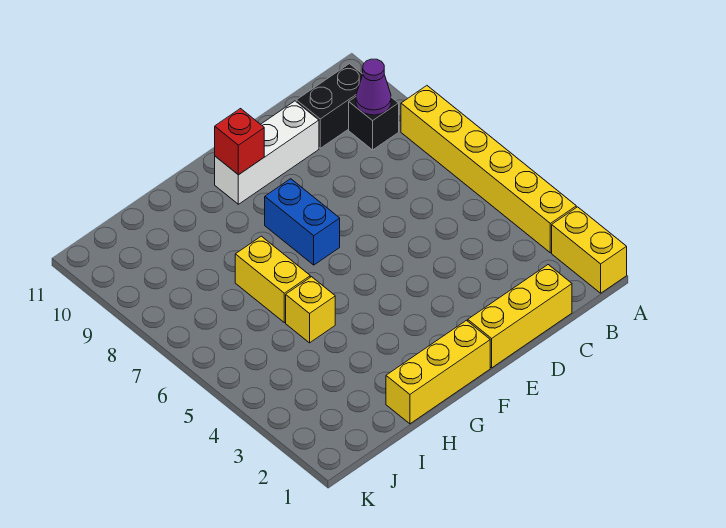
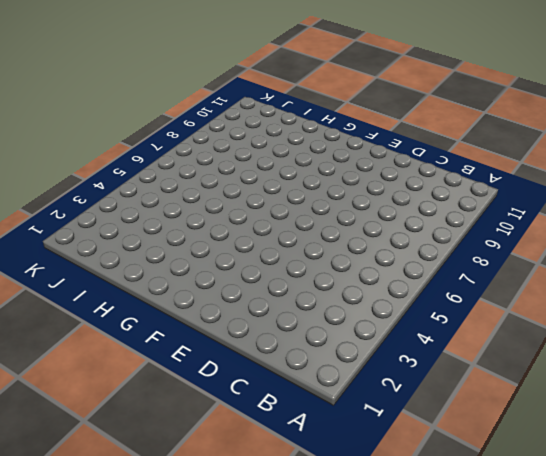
none -> yellow 1x2 brick [552,207,627,293]
none -> yellow 1x6 brick [401,86,576,253]
none -> black 1x1 brick [349,97,399,150]

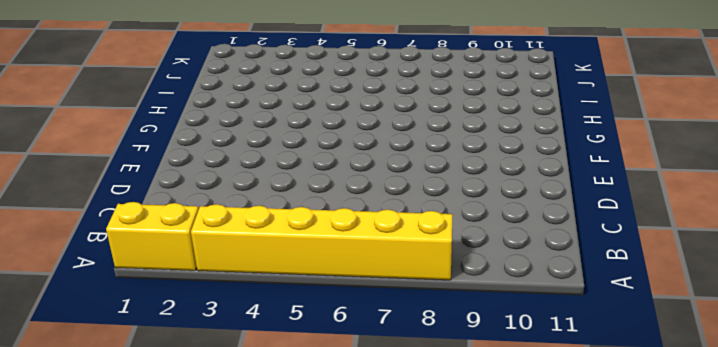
none -> black 1x1 brick [349,97,399,150]
none -> black 1x2 brick [296,64,363,148]
none -> yellow 1x3 brick [468,265,572,368]

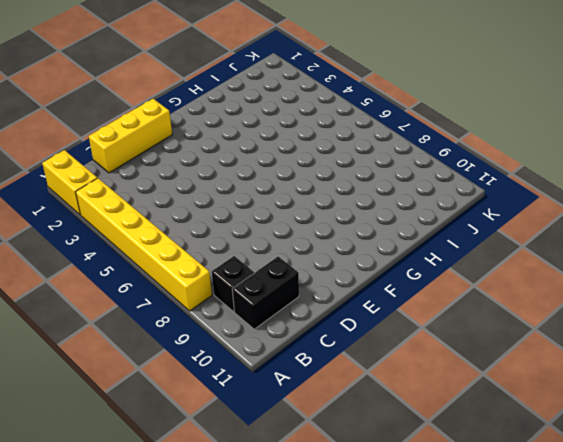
none -> white 1x3 brick [215,101,319,204]
none -> yellow 1x3 brick [386,320,490,424]
none -> blue 1x2 brick [265,179,340,265]

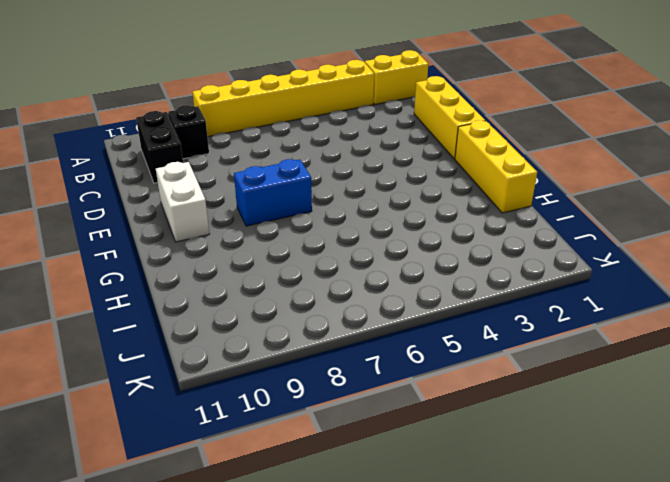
white 1x2 brick [156,162,209,242] -> white 1x3 brick [215,101,319,204]
none -> yellow 1x1 brick [286,277,335,343]
none -> yellow 1x2 brick [235,236,310,323]
none -> purple 1x1 cone [356,59,391,115]

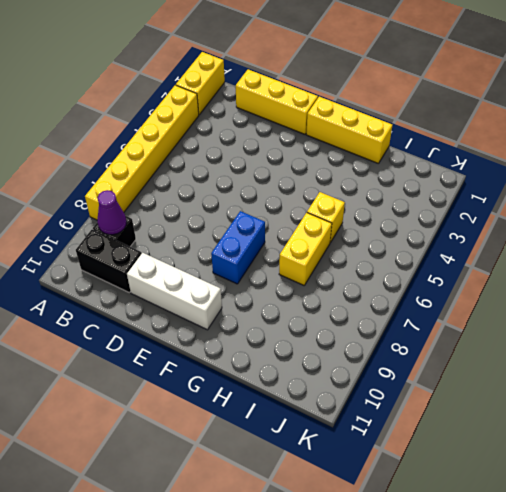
none -> red 1x1 brick [215,109,264,175]

